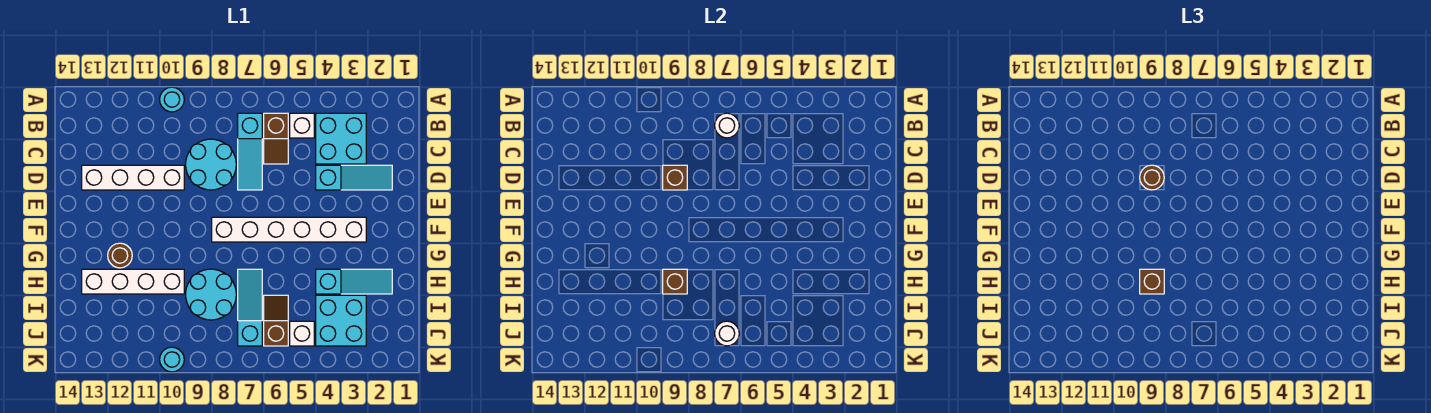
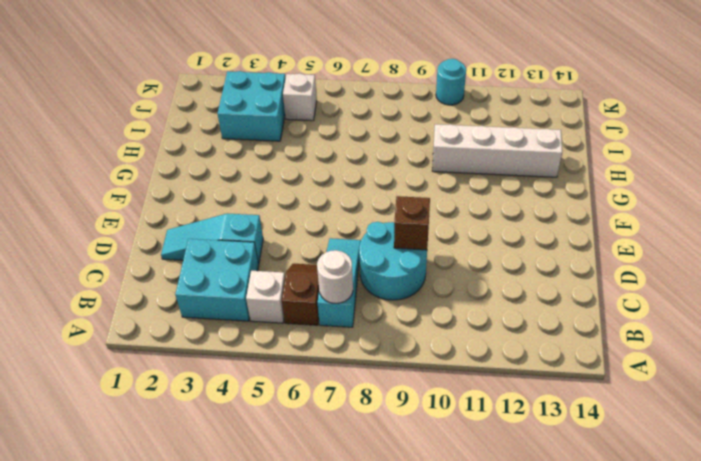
none -> cyan 1x1 round brick [160,87,184,112]
none -> white 1x4 brick [82,165,184,190]
none -> white 1x6 brick [212,217,366,242]

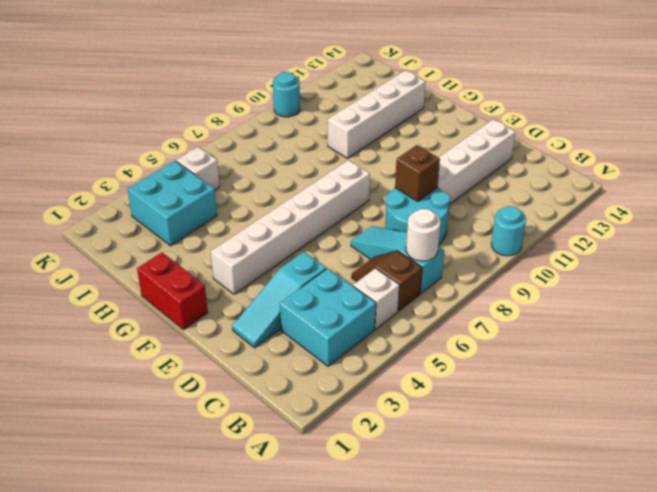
red 1x2 brick [137,252,208,330] -> none
none -> brown 1x1 round brick [108,243,132,268]
none -> cyan 1x3 slope [316,269,392,294]
none -> cyan 1x3 slope [238,269,262,346]

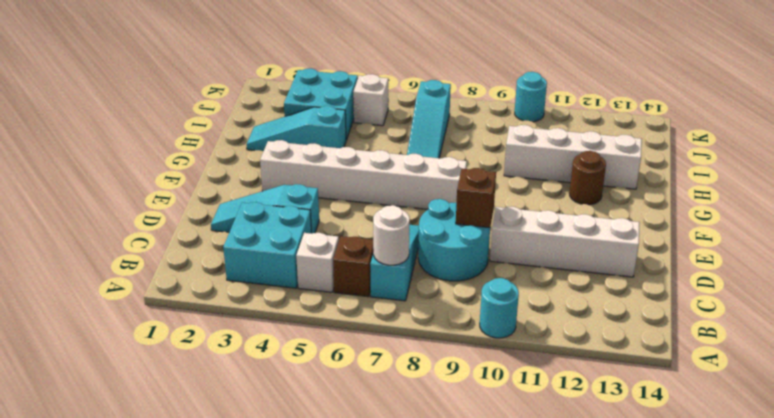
none -> cyan 2x2 round brick [186,269,236,320]
none -> brown 1x2 slope [264,295,288,346]
none -> brown 1x1 brick [663,269,687,294]

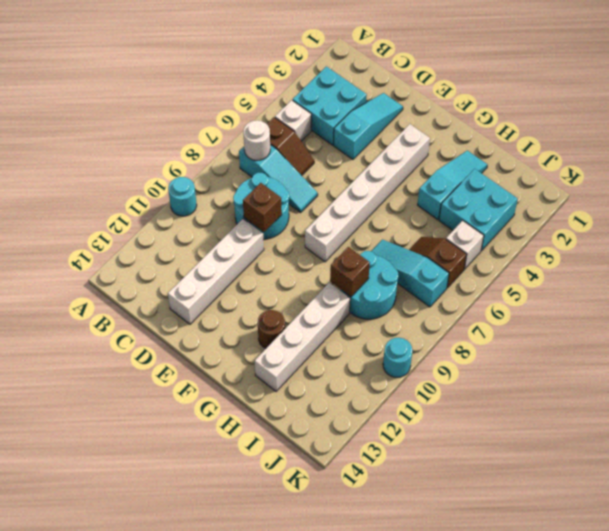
none -> white 1x1 round brick [715,321,739,346]
none -> brown 1x1 round brick [1140,165,1164,190]
none -> brown 1x1 brick [1140,269,1164,294]

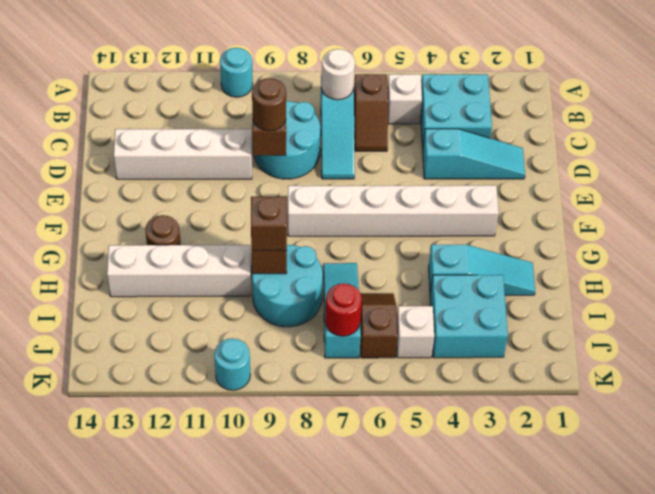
red 1x1 round brick [325,283,362,336] -> white 1x1 round brick [715,321,739,346]

